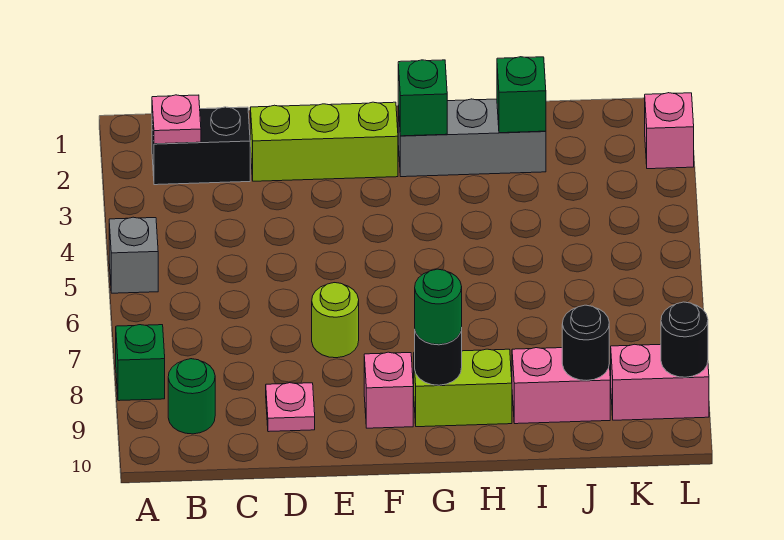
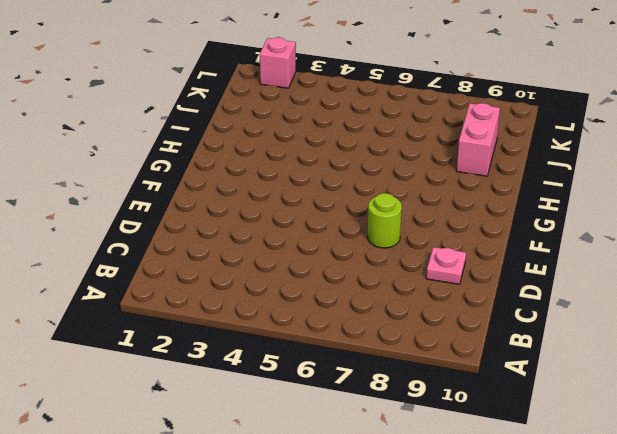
none -> grey 1x1 brick [109,217,158,293]
none -> green 1x1 brick [116,325,165,401]
none -> black 1x2 brick [152,107,250,185]

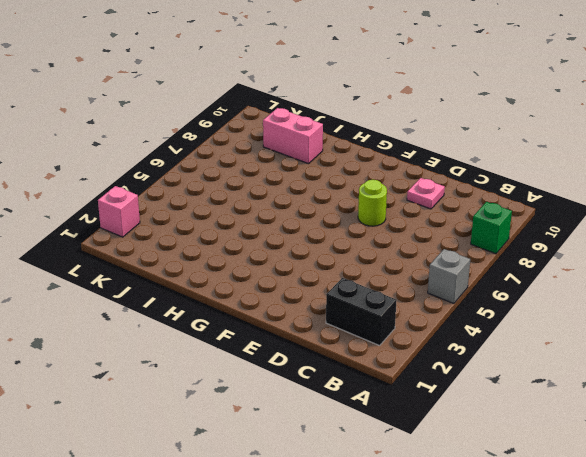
none -> green 1x1 round brick [168,359,215,434]
none -> lime 1x3 brick [250,102,398,181]
none -> pink 1x1 brick [364,352,413,428]

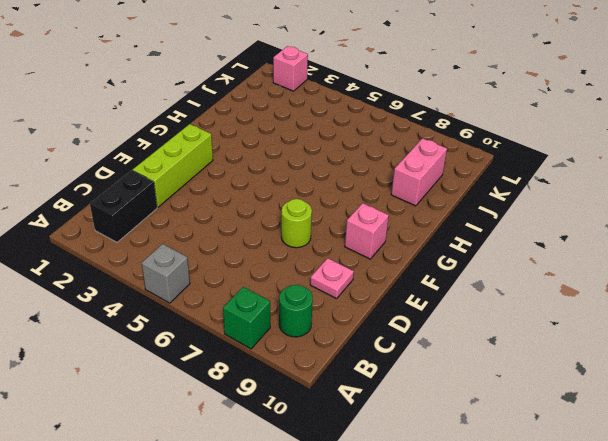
none -> grey 1x3 brick [398,99,546,177]
none -> lime 1x2 brick [414,349,512,427]
none -> pink 1x2 brick [611,344,709,420]

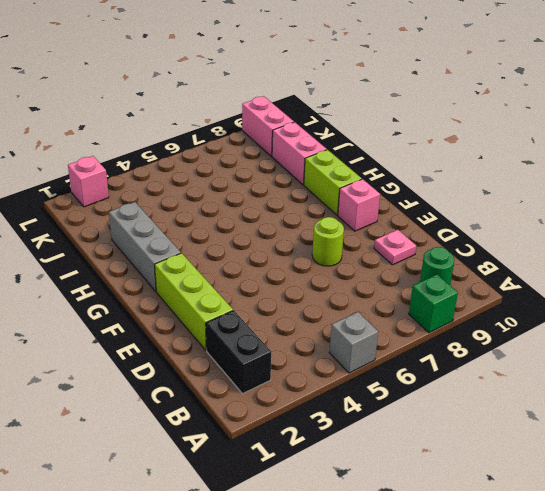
none -> pink 1x1 plate [152,95,201,144]
none -> green 1x1 brick [398,60,447,136]
none -> black 1x1 round brick [415,328,462,385]

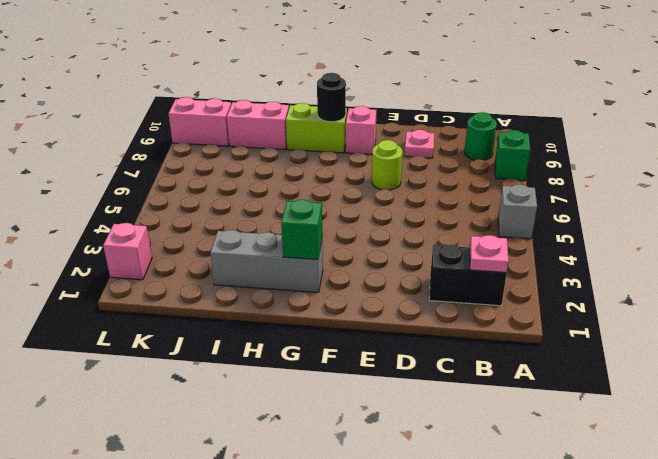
none -> lime 1x3 brick [250,102,398,181]
none -> green 1x1 brick [497,57,546,133]
none -> black 1x1 round brick [562,305,609,380]

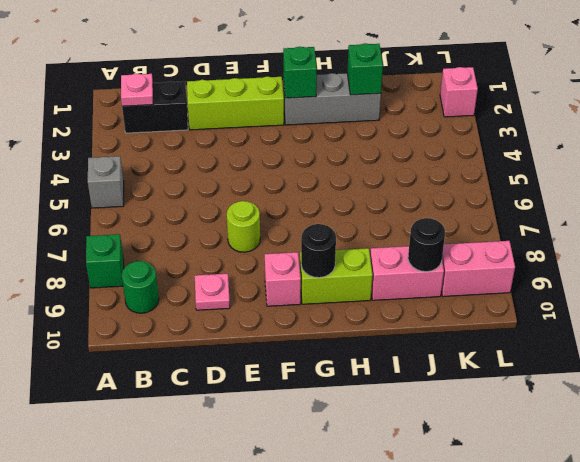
none -> black 1x1 round brick [661,302,708,377]
none -> green 1x1 round brick [415,269,462,344]

